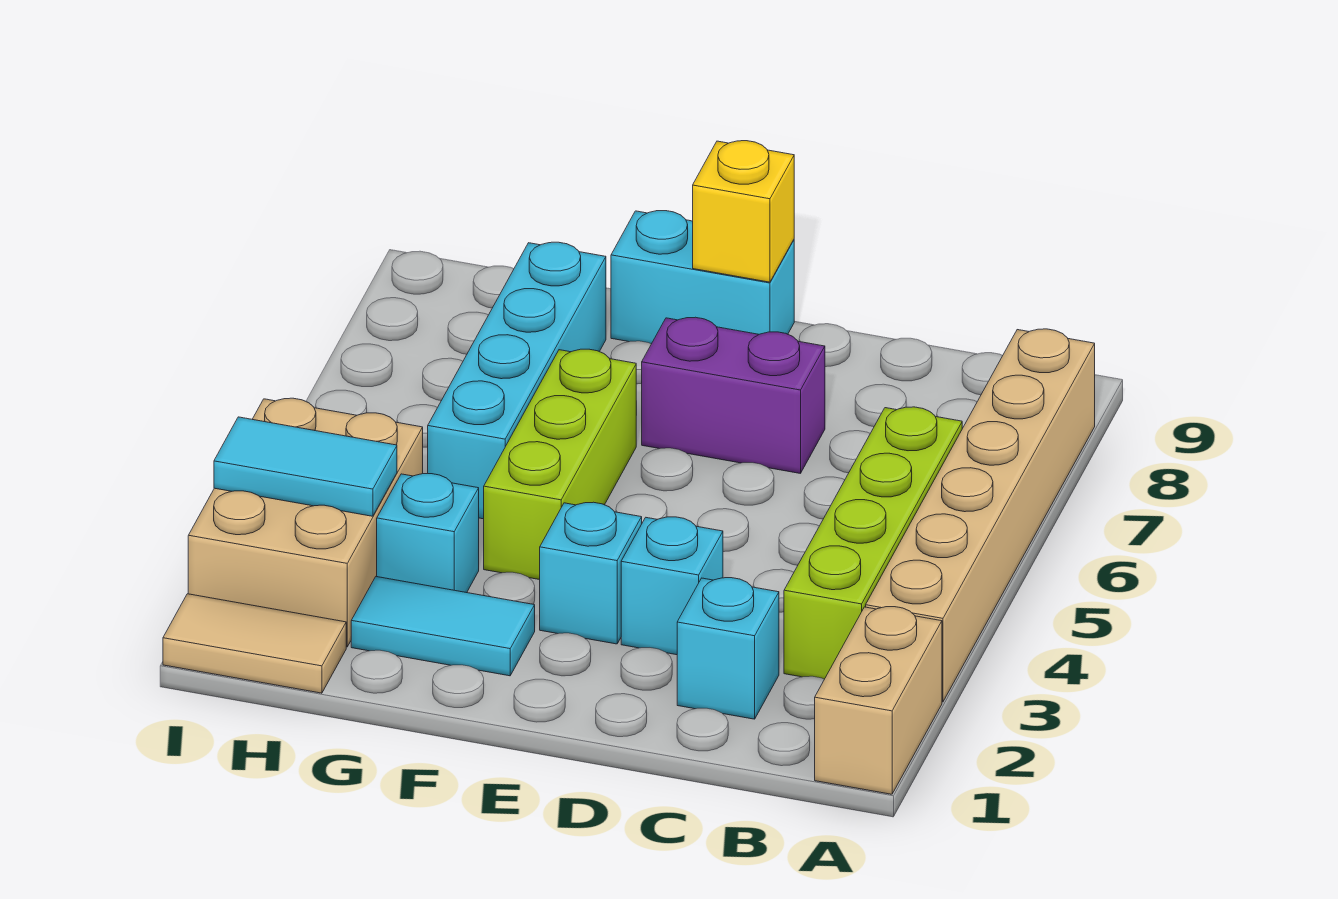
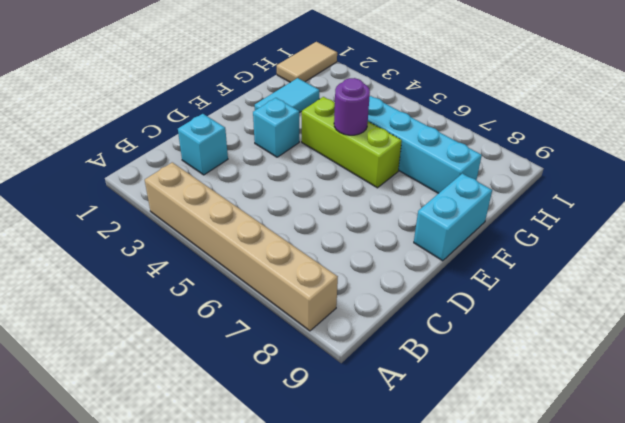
purple 1x1 round brick [334,78,370,135] -> none
none -> tan 1x2 brick [815,607,942,794]
none -> lime 1x4 brick [784,407,962,679]
none -> cyan 1x1 brick [621,517,723,655]

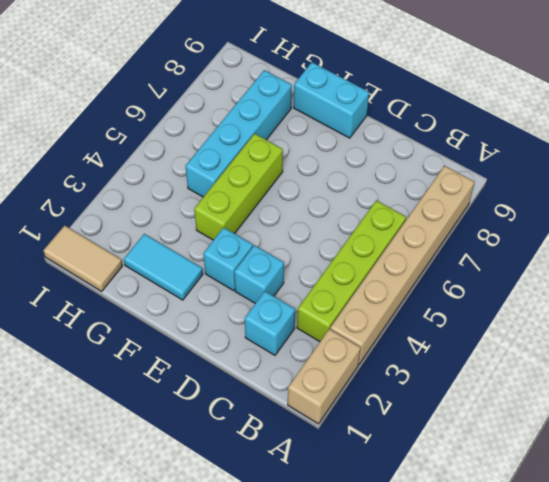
none -> purple 1x2 brick [642,317,825,474]
none -> cyan 1x1 brick [377,474,479,593]
none -> tan 2x3 brick [188,398,423,647]

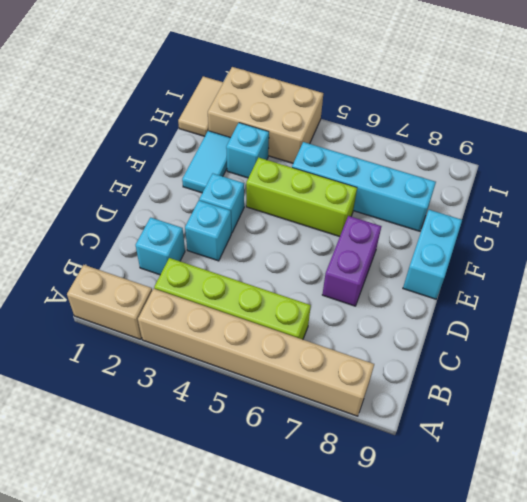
none -> yellow 1x1 brick [693,141,794,282]
none -> cyan 1x2 tile [214,417,397,516]

